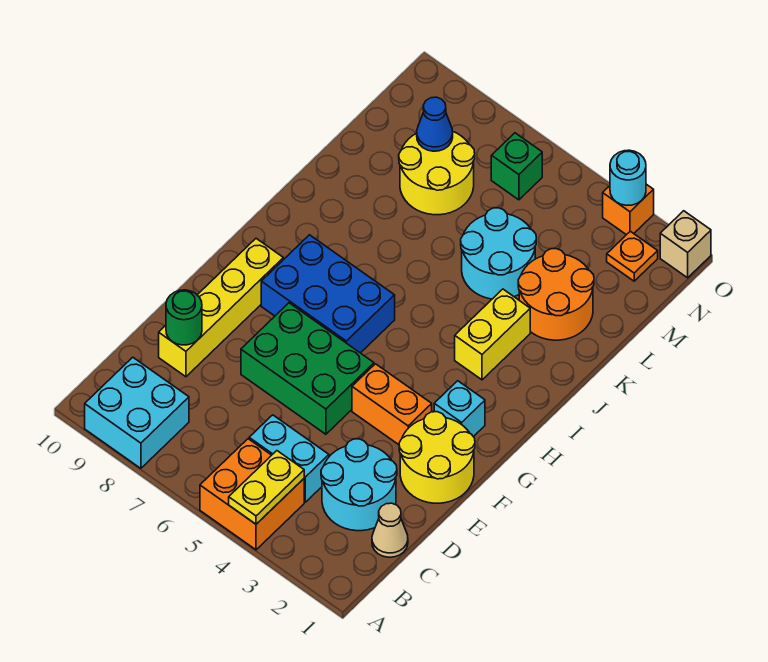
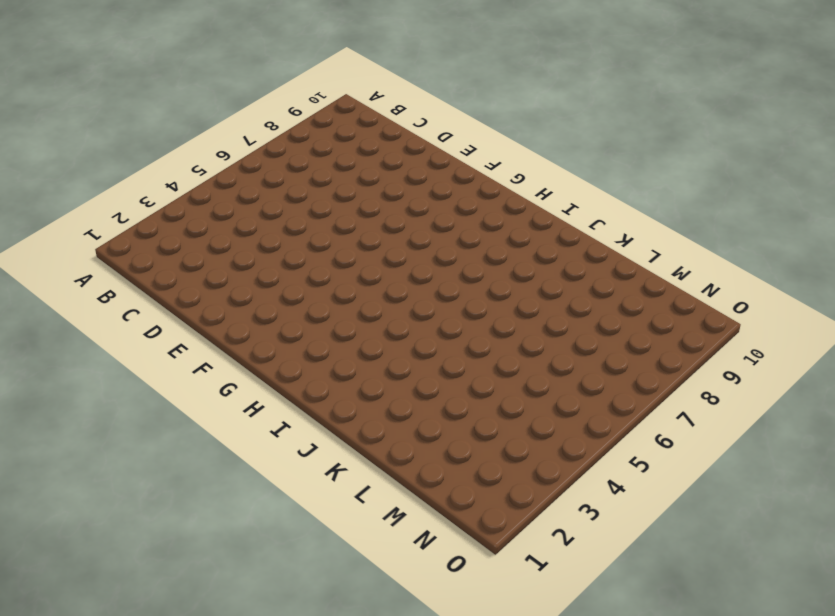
none -> orange 2x2 brick [200,439,304,550]
none -> cyan 2x2 brick [85,357,189,468]
none -> tan 1x1 cone [372,503,408,557]

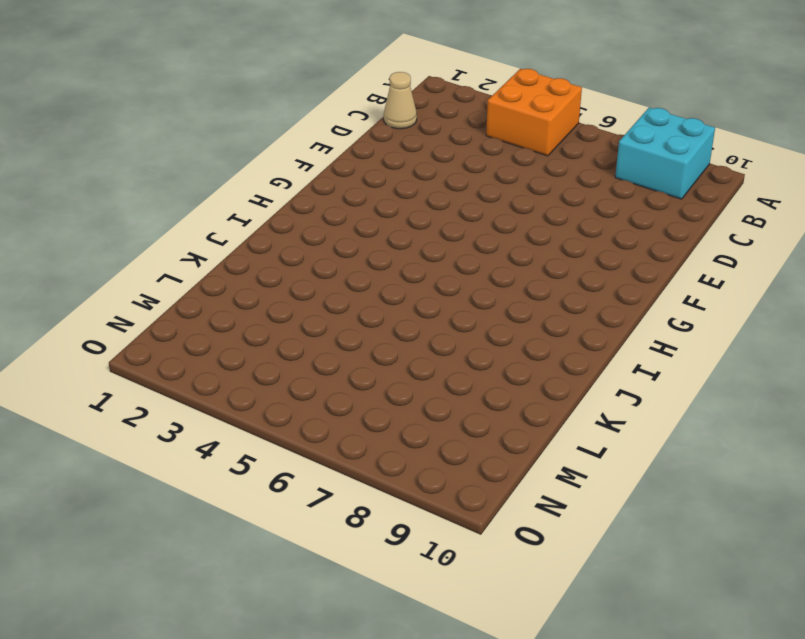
none -> cyan 2x2 round brick [321,439,397,531]
none -> cyan 1x2 brick [249,415,329,502]
none -> yellow 1x4 brick [159,239,283,377]

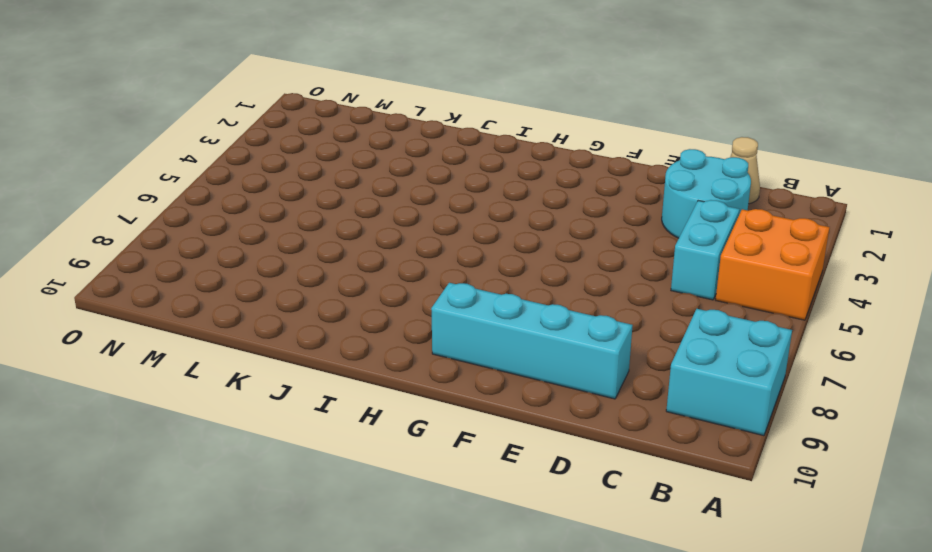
cyan 1x4 brick [431,283,633,399] -> yellow 1x4 brick [159,239,283,377]
none -> yellow 2x2 round brick [399,412,475,503]
none -> green 2x3 brick [241,303,374,434]
none -> orange 1x2 brick [352,364,432,445]

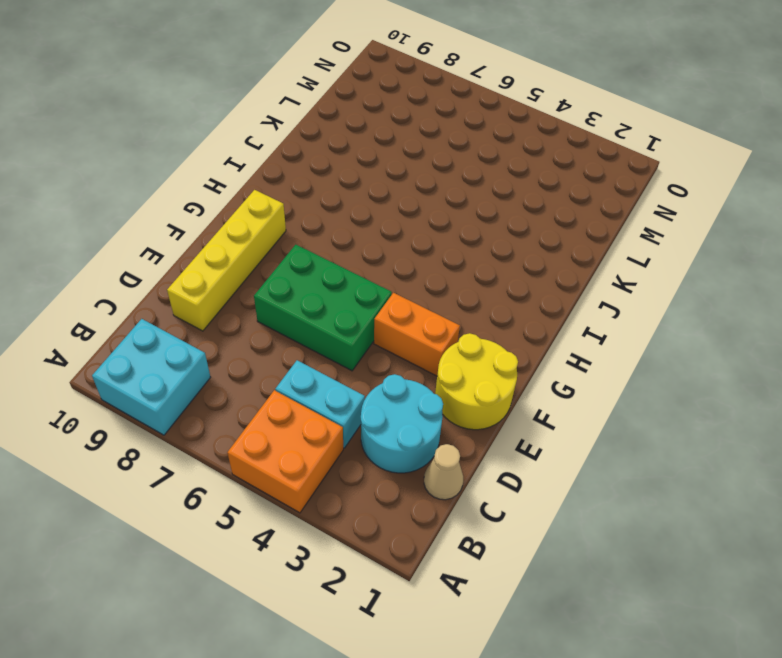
none -> cyan 1x1 brick [434,381,485,437]
none -> blue 2x3 brick [261,235,395,353]
none -> yellow 1x2 brick [455,289,530,380]

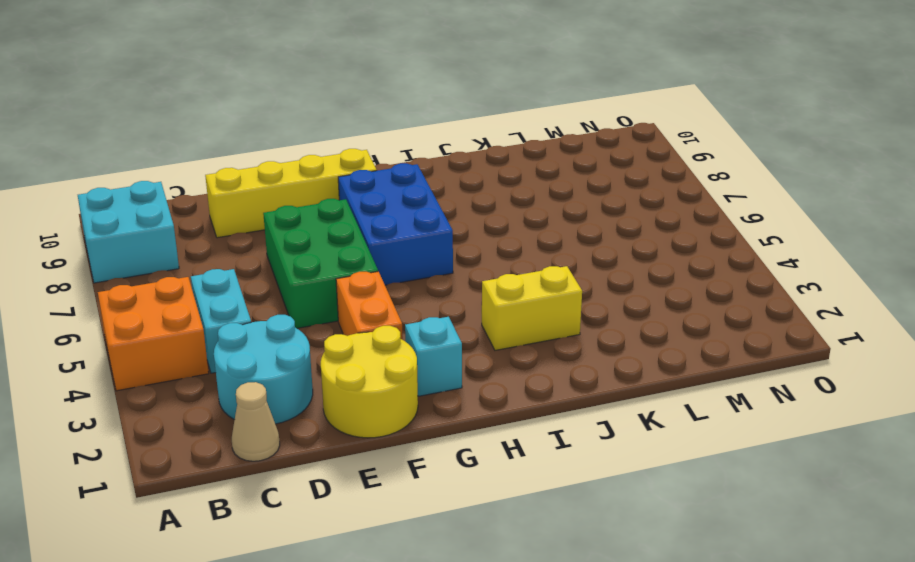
none -> orange 2x2 round brick [518,249,594,340]
none -> cyan 2x2 round brick [461,208,536,299]
none -> yellow 2x2 round brick [399,132,475,215]

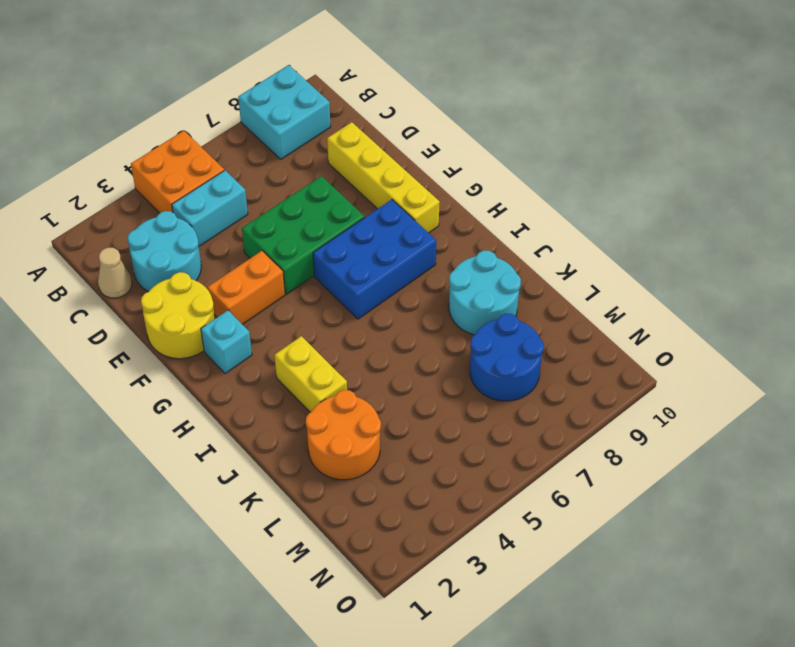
cyan 2x2 round brick [449,250,521,335] -> cyan 2x2 round brick moved to [461,208,536,299]
blue 2x2 round brick [470,314,544,401] -> yellow 2x2 round brick [399,132,475,215]
none -> orange 1x1 plate [607,231,658,281]
none -> green 1x1 brick [491,133,542,200]
none -> tan 1x1 brick [660,211,711,278]

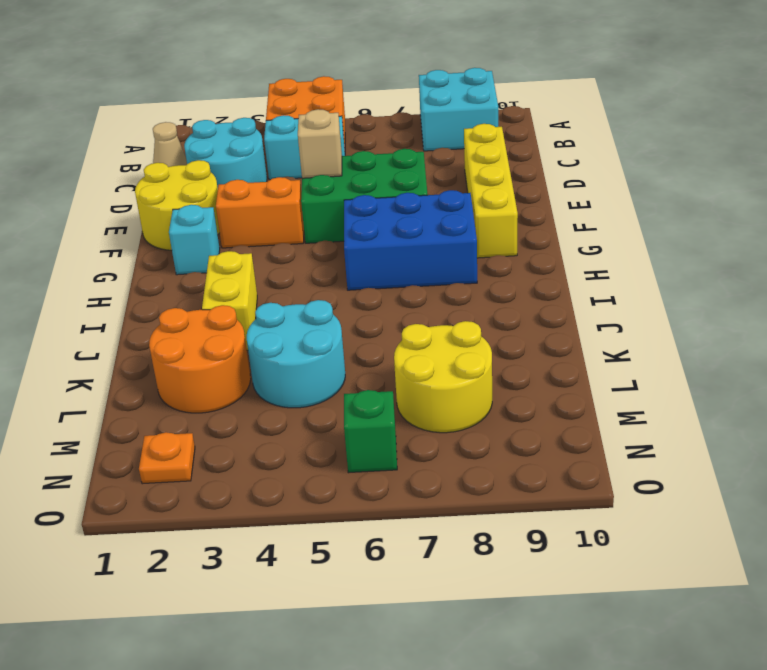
tan 1x1 brick [298,109,342,178] -> tan 1x1 brick moved to [660,211,711,278]
none -> orange 1x1 brick [603,184,654,235]
none -> yellow 1x2 plate [229,451,304,524]
none -> green 1x1 round brick [166,290,202,345]

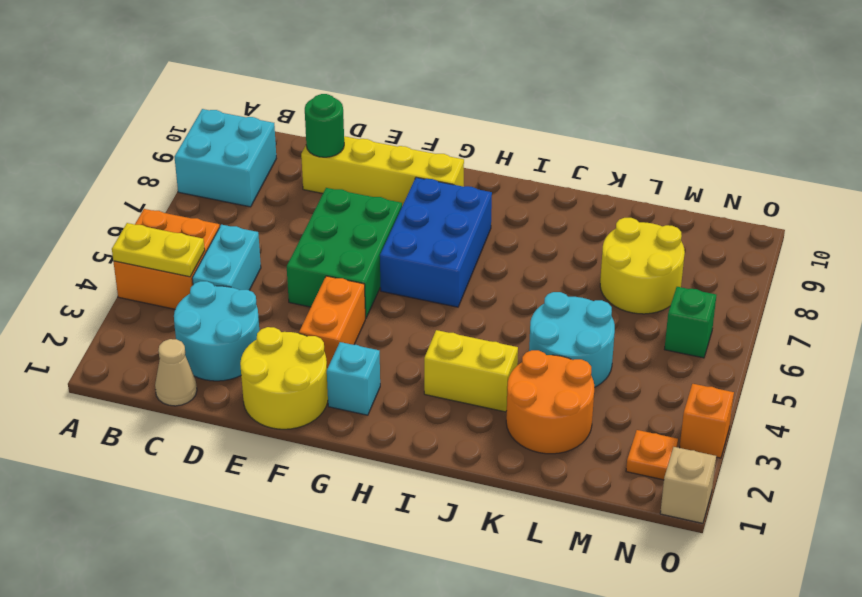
none -> blue 1x1 cone [417,97,453,151]
none -> cyan 1x1 round brick [610,150,646,205]

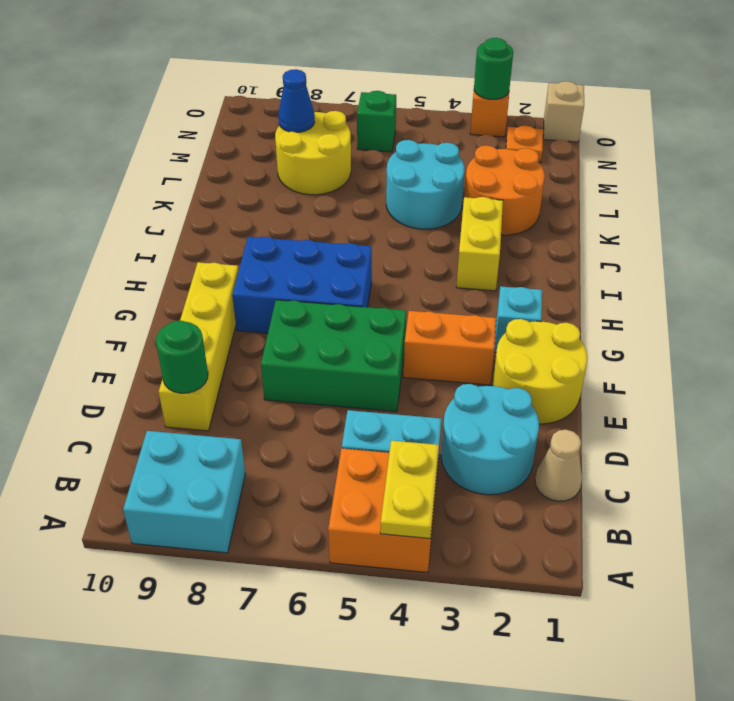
green 1x1 round brick [474,38,513,99] -> cyan 1x1 round brick [610,150,646,205]

